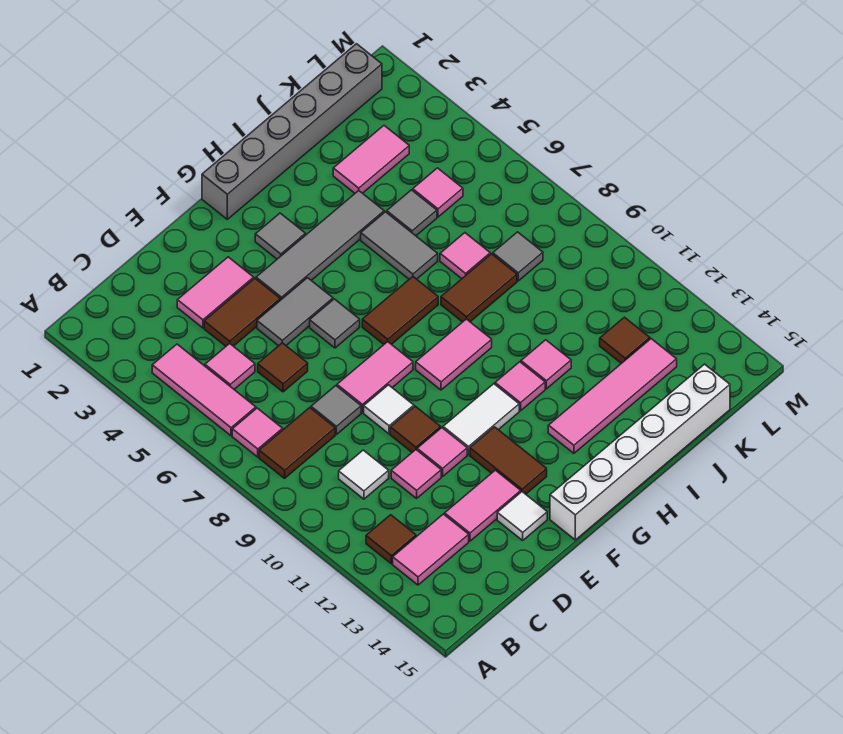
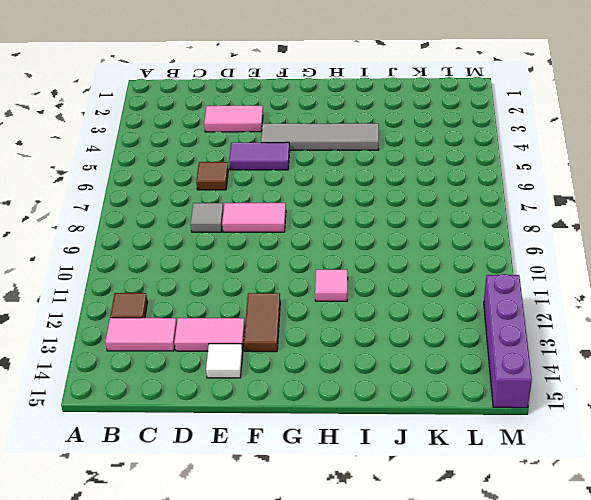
purple 1x2 tile [229,142,290,170] -> grey 1x2 tile [257,278,333,346]
purple 1x4 brick [484,274,532,408] -> none
none -> pink 1x3 tile [152,344,256,436]
none -> pink 1x1 tile [232,408,283,457]
none -> brown 1x2 tile [259,408,335,478]
none -> pink 1x1 tile [205,343,255,389]

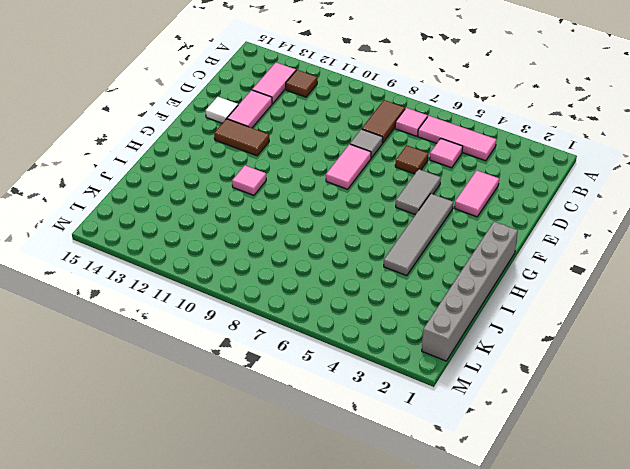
none -> white 1x1 tile [339,450,389,499]
none -> brown 1x2 tile [204,278,280,346]
none -> pink 1x1 tile [391,450,441,498]
none -> white 1x1 tile [364,385,414,434]

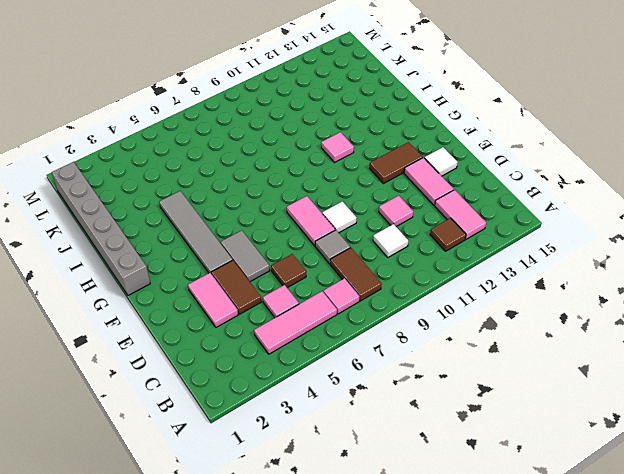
none -> brown 1x1 tile [390,406,441,452]
none -> pink 1x1 tile [417,428,467,477]
none -> grey 1x1 tile [310,299,360,348]
none -> white 1x2 tile [443,384,519,455]

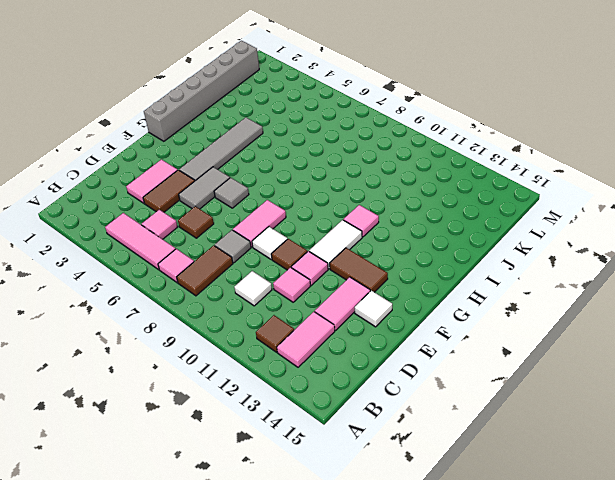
none -> white 1x6 brick [550,364,730,540]
none -> grey 1x1 tile [255,213,306,259]
none -> brown 1x2 tile [362,277,438,344]
none -> pink 1x2 tile [416,319,492,390]

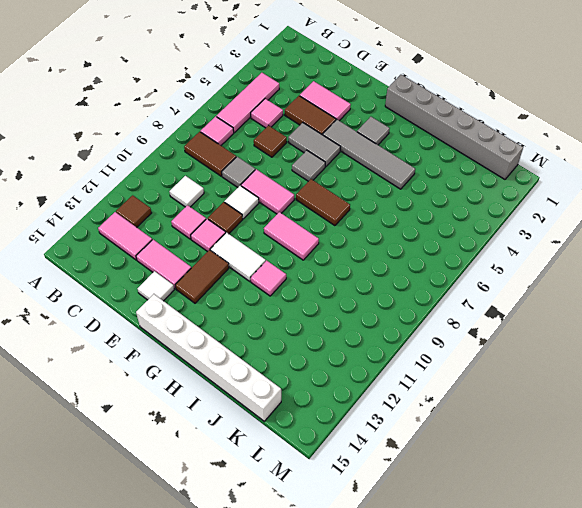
none -> pink 1x4 tile [548,339,677,453]
none -> grey 1x2 tile [361,212,438,279]
none -> brown 1x2 tile [441,254,517,322]
none -> pink 1x1 tile [521,340,571,389]

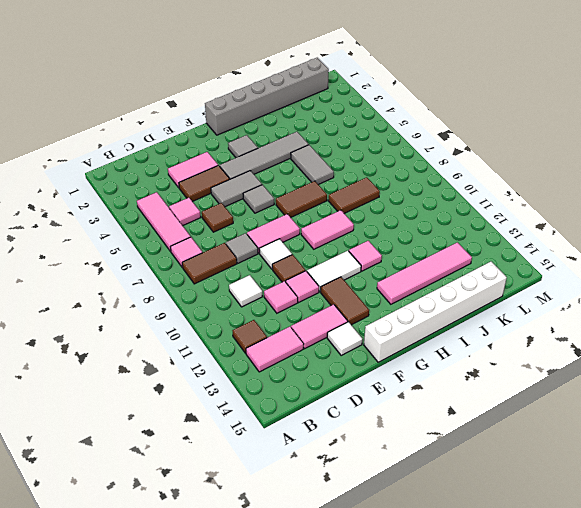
none -> pink 1x1 tile [521,340,571,389]
none -> pink 1x2 tile [333,126,409,193]
none -> grey 1x1 tile [387,190,437,236]
none -> pink 1x1 tile [440,233,490,279]

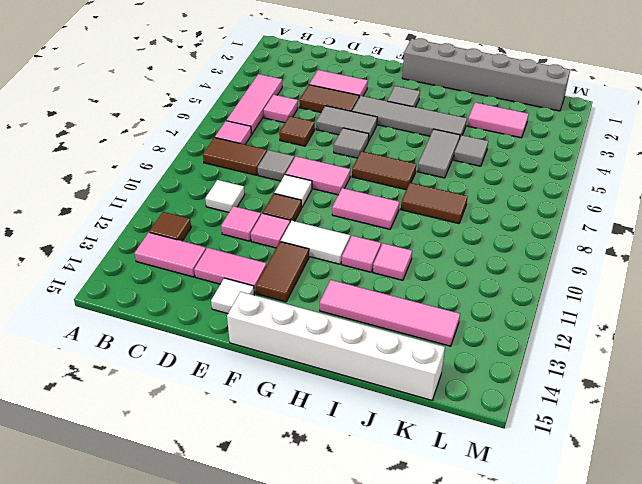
none -> pink 1x1 tile [440,233,490,279]
none -> pink 1x1 tile [413,168,463,217]
none -> grey 1x1 tile [493,232,543,281]
none -> brown 1x1 tile [600,317,650,363]

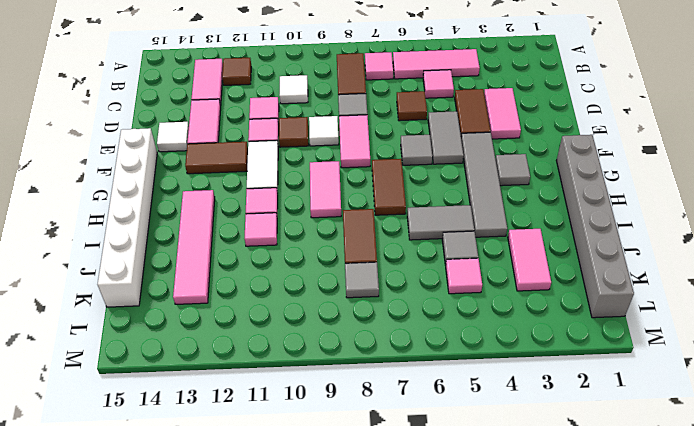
none -> pink 1x1 tile [440,233,490,279]
none -> brown 1x1 tile [600,317,650,363]

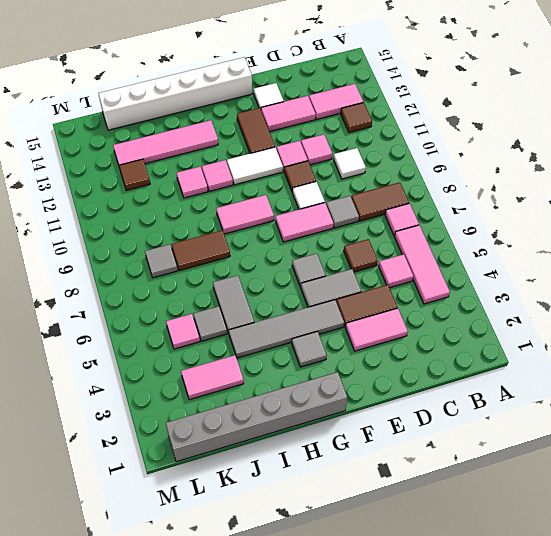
none -> brown 1x2 tile [362,277,438,344]
none -> pink 1x1 tile [440,233,490,279]

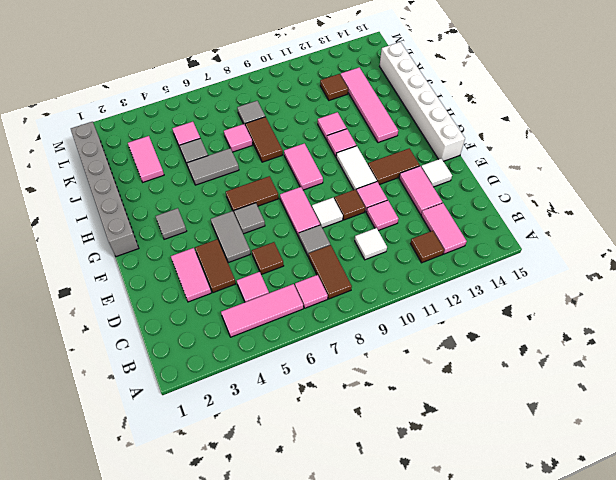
brown 1x2 tile [226,176,279,212] -> brown 1x2 tile turned to [362,277,438,344]
none -> grey 1x4 tile [256,191,384,300]

